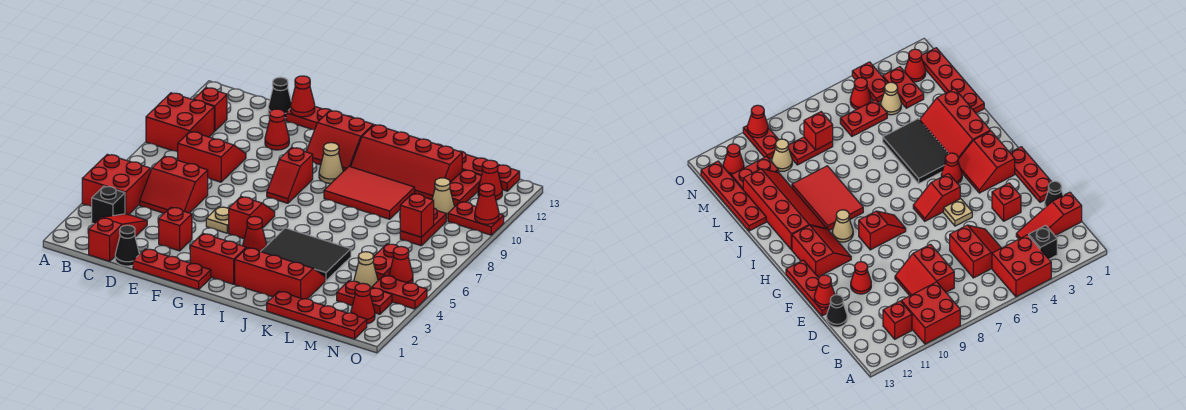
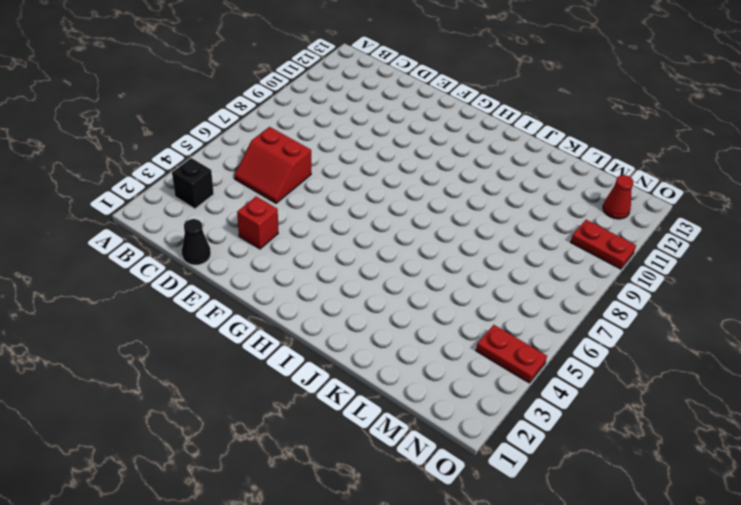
none -> red 2x2 brick [82,154,151,215]
none -> red 2x2 brick [146,93,214,152]
none -> red 1x1 brick [194,88,227,131]
none -> red 1x3 slope [89,214,147,261]

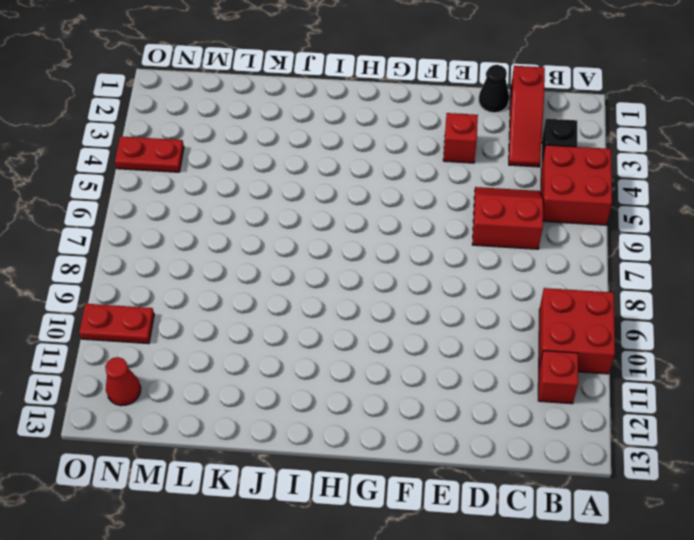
none -> red 2x2 slope [178,131,246,182]
none -> black 1x1 cone [268,77,291,118]
none -> red 1x3 plate [133,249,211,290]
none -> red 1x1 cone [265,109,289,150]

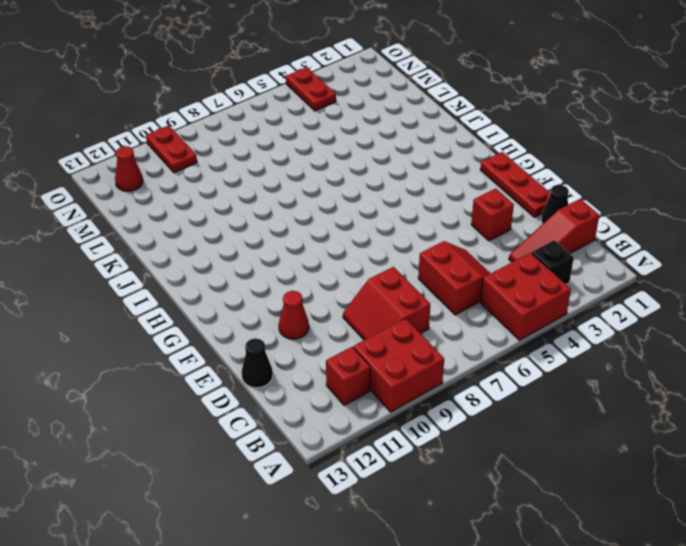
none -> red 1x3 plate [286,107,353,130]
none -> tan 1x1 plate [206,207,229,233]
none -> red 2x2 slope [190,234,247,284]
none -> red 1x2 slope [229,197,275,239]

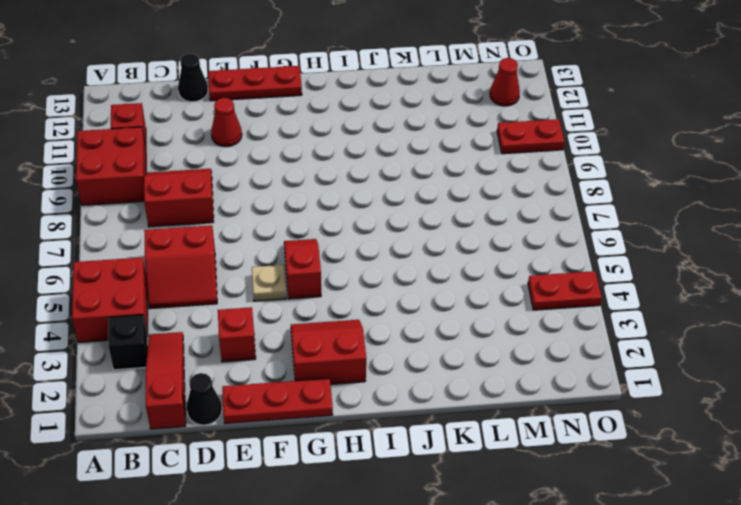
none -> red 1x2 slope [267,148,313,203]
none -> red 2x2 slope [306,111,373,171]
none -> red 1x1 cone [243,216,267,252]
none -> tan 1x1 cone [319,143,343,183]

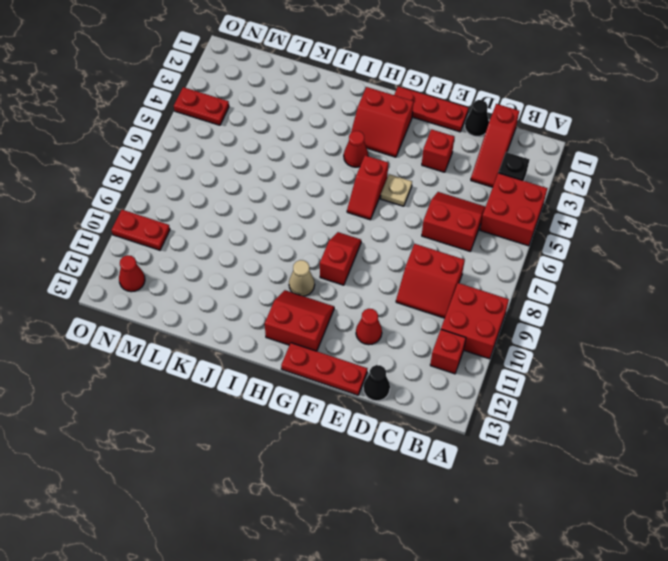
none -> red 2x3 slope [235,248,325,299]
none -> black 2x3 tile [261,228,351,281]
none -> red 2x3 tile [324,166,415,219]
none -> red 2x4 slope [351,125,462,200]

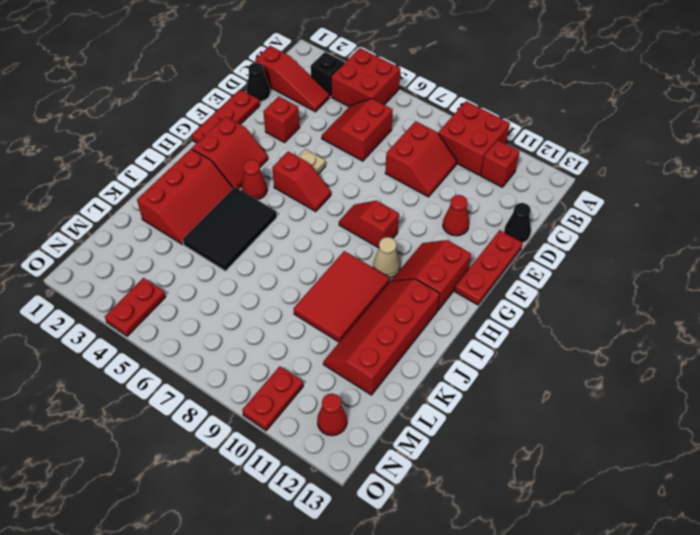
none -> red 1x4 plate [267,291,367,339]
none -> red 1x4 plate [437,144,520,191]
none -> red 1x2 plate [337,281,392,314]
none -> tan 1x1 cone [354,252,378,288]

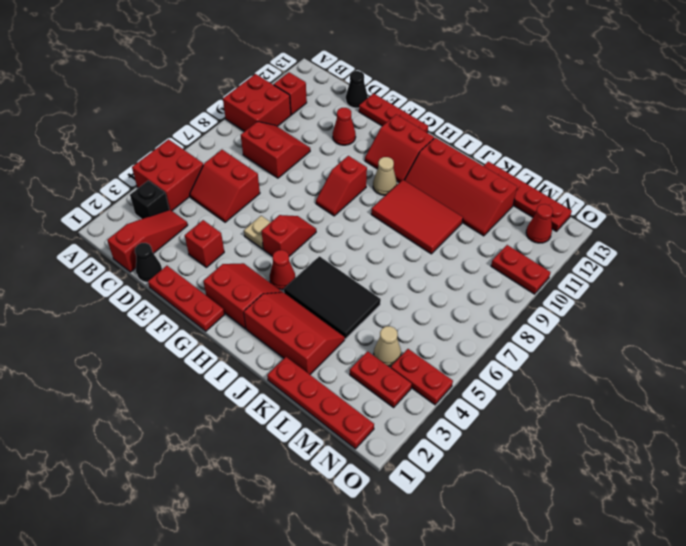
none -> red 1x2 plate [373,244,398,280]
none -> red 1x2 plate [400,208,446,246]
none -> tan 1x1 cone [432,178,454,218]
none -> red 1x2 plate [450,170,481,207]

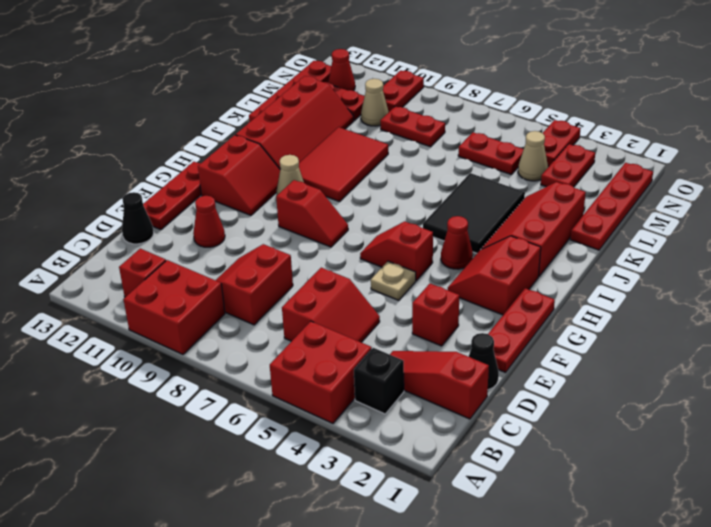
none -> red 1x1 cone [351,283,375,324]
none -> red 1x1 cone [389,247,413,283]
none -> red 1x1 cone [290,76,315,117]
none -> red 1x1 brick [400,194,434,237]

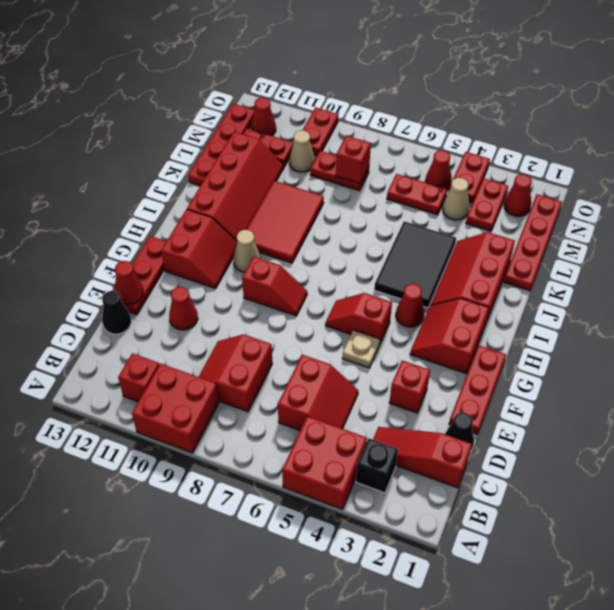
none -> red 1x1 cone [475,183,499,224]

